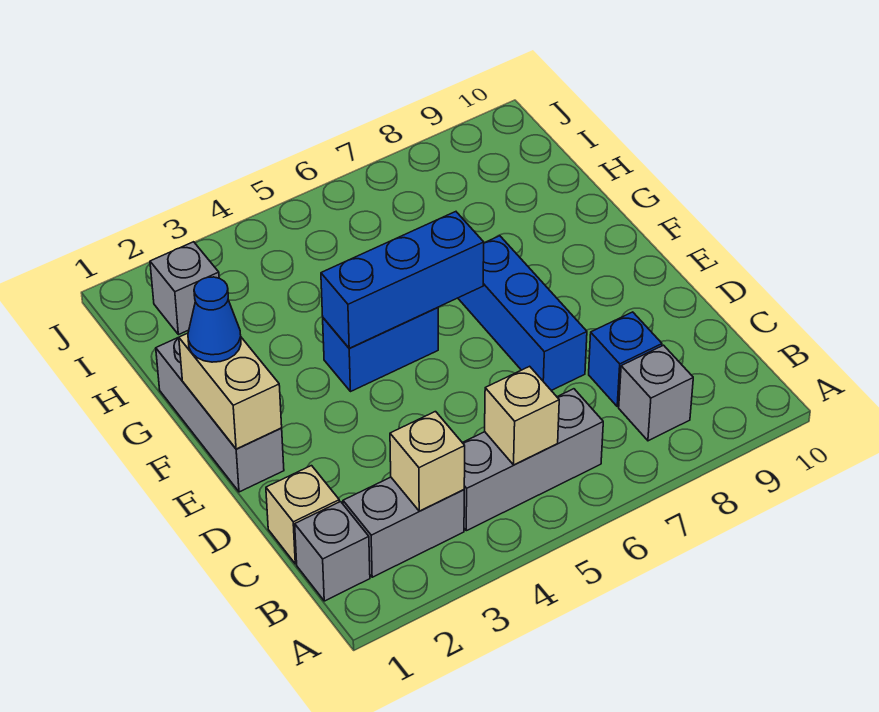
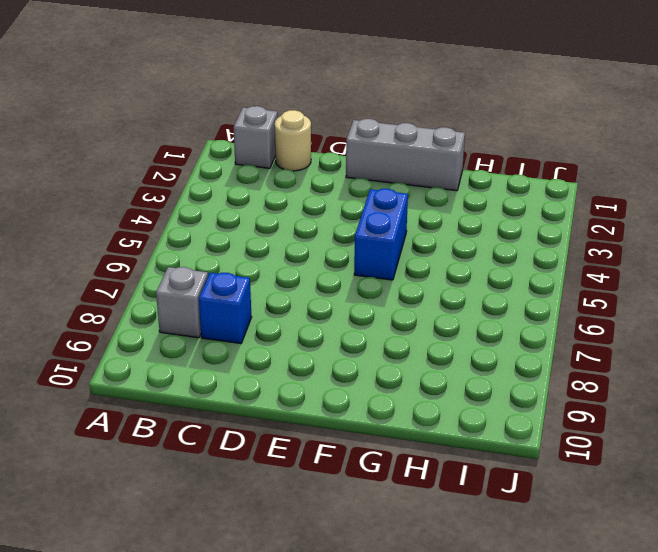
tan 1x1 round brick [275,110,311,171] -> tan 1x1 brick [266,466,339,564]
none -> grey 1x2 brick [343,477,464,577]
none -> grey 1x3 brick [463,389,603,531]
none -> blue 1x3 brick [458,236,587,391]

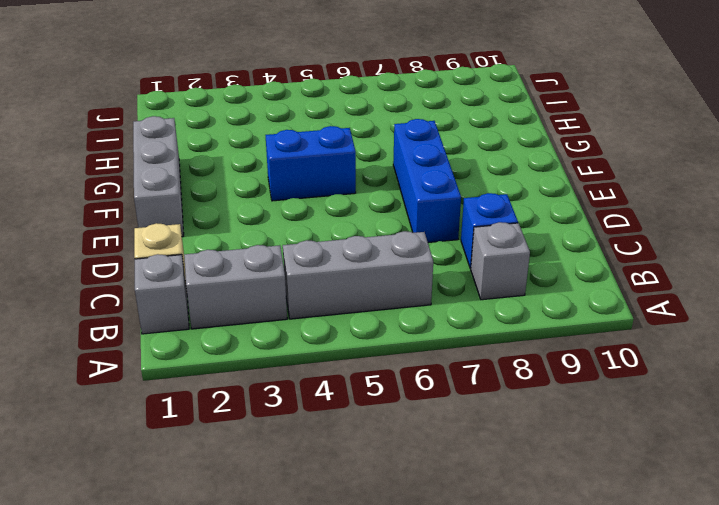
none -> grey 1x1 brick [150,242,219,335]
none -> tan 1x1 brick [390,412,465,511]
none -> tan 1x1 brick [485,366,559,465]

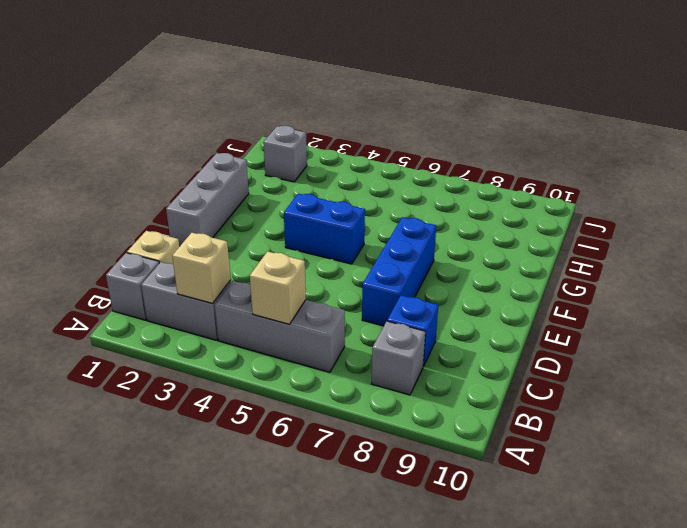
none -> tan 1x2 brick [179,333,282,449]
none -> blue 1x3 brick [321,212,484,348]
none -> blue 1x1 cone [188,277,241,362]

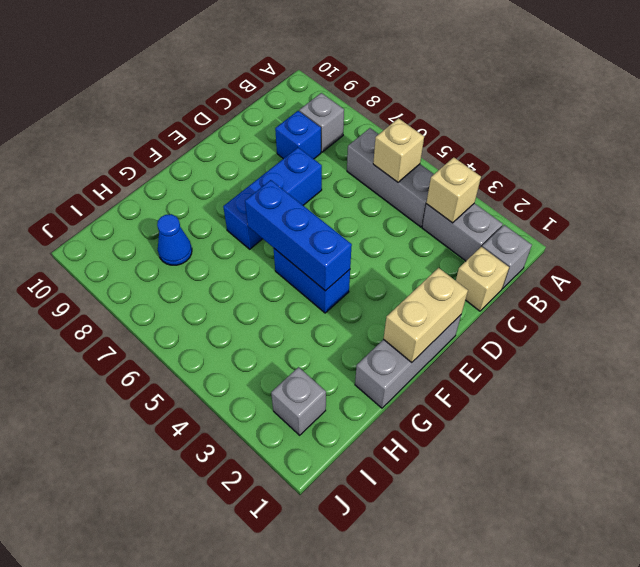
blue 1x1 cone [157,214,192,265] -> blue 1x1 cone moved to [188,277,241,362]

